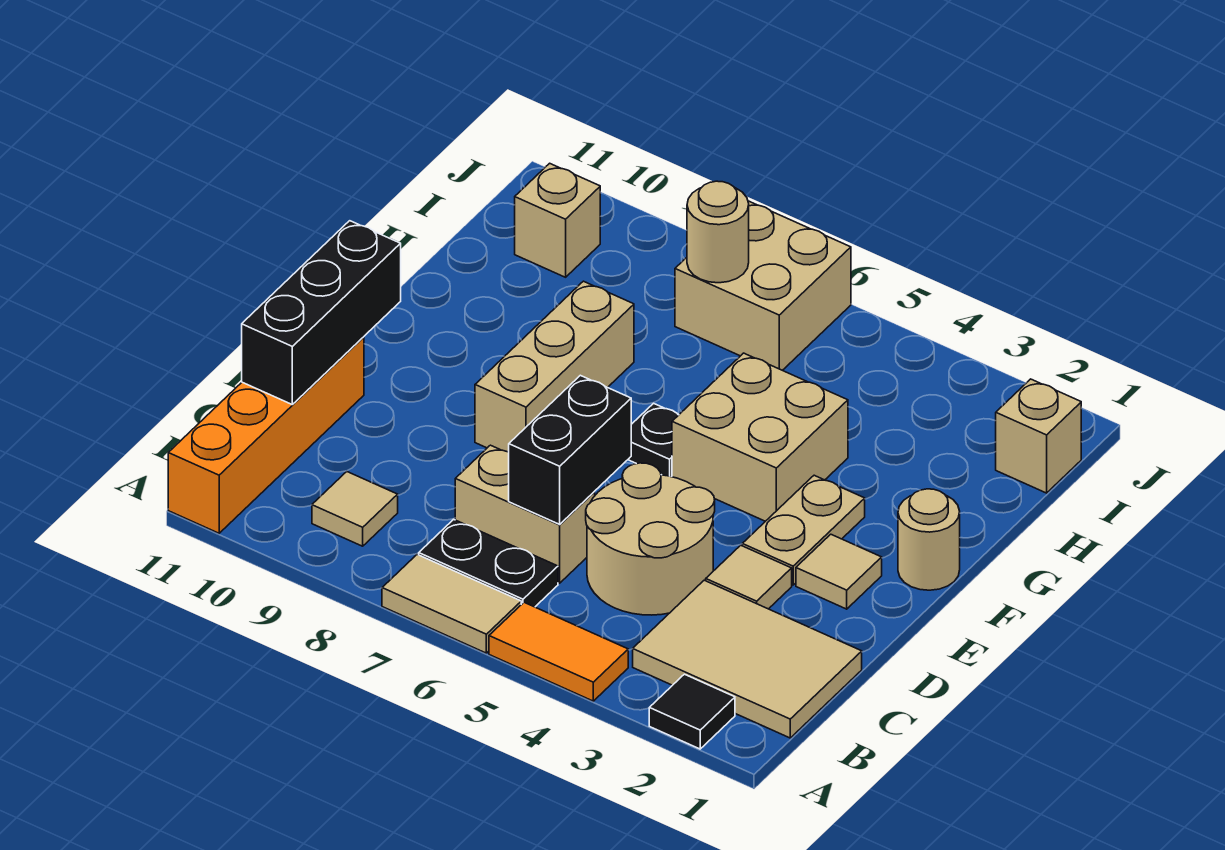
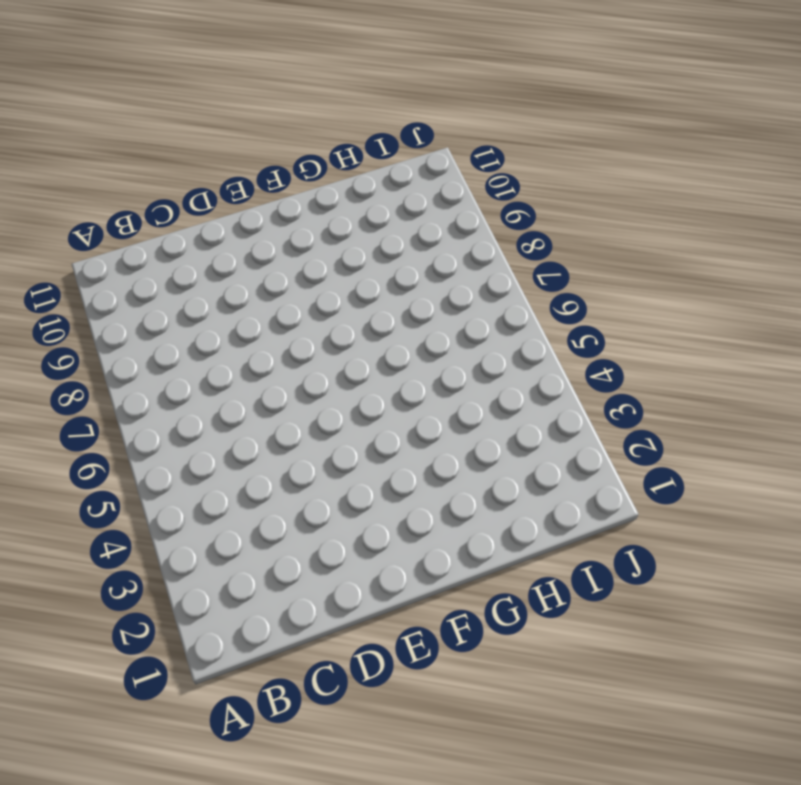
none -> black 1x1 tile [649,674,735,749]
none -> orange 1x2 tile [489,602,628,701]
none -> tan 1x2 tile [382,555,521,653]

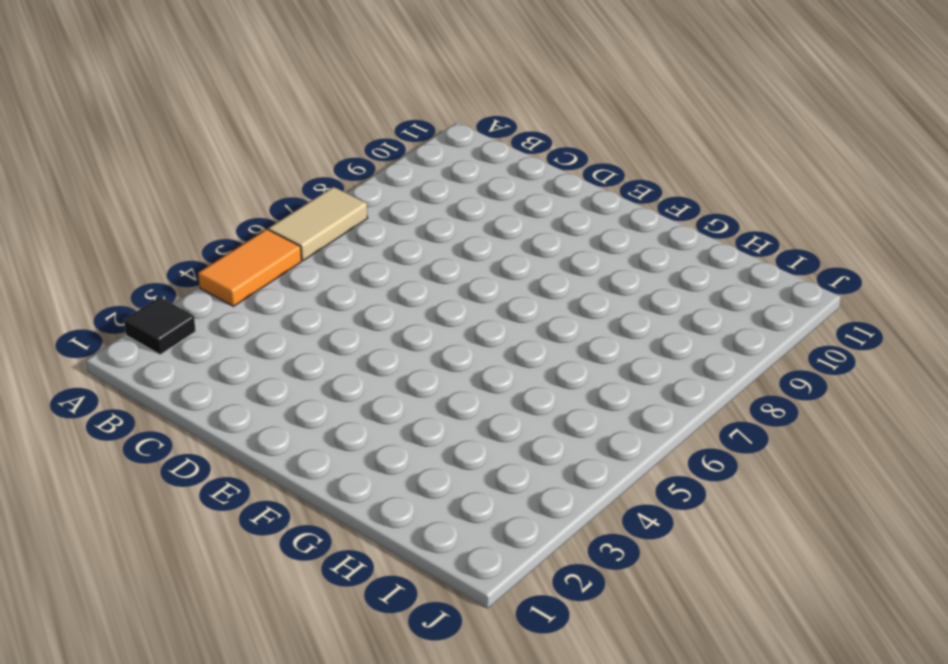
none -> orange 1x4 brick [168,337,364,533]
none -> tan 2x3 tile [633,580,862,738]
none -> black 1x2 plate [419,519,558,607]

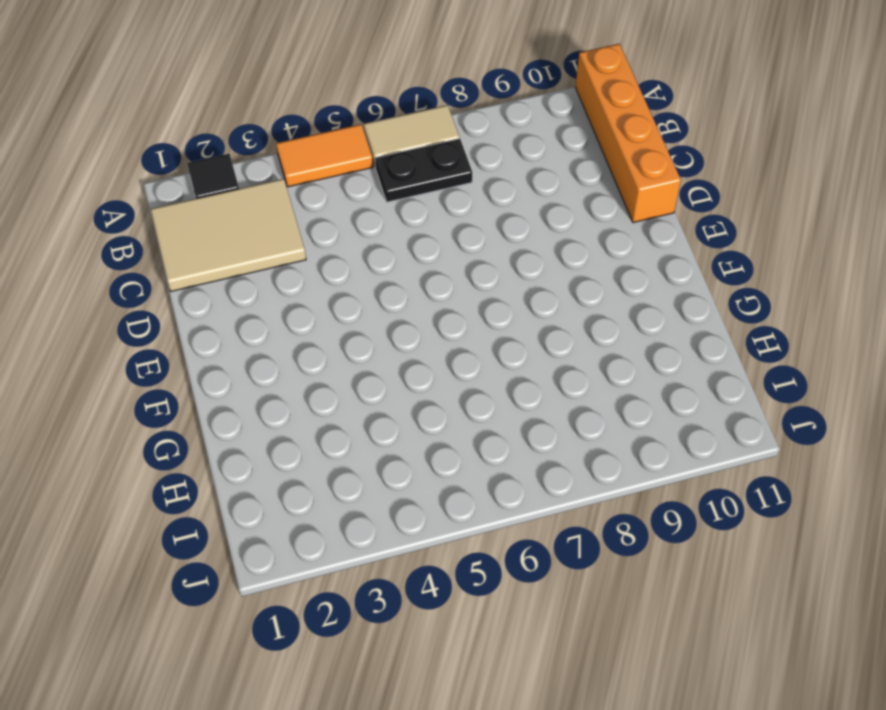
none -> tan 1x1 tile [312,472,398,546]
none -> tan 2x2 round brick [586,463,715,615]
none -> tan 1x2 brick [455,445,595,583]

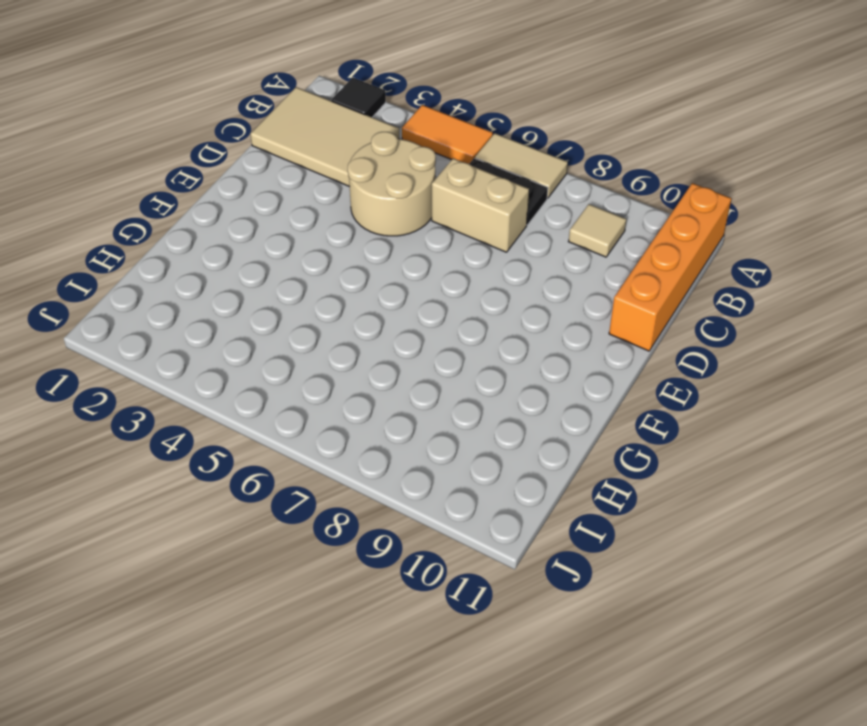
none -> tan 1x1 tile [706,545,792,609]
none -> tan 1x1 tile [796,534,882,609]
none -> tan 1x2 plate [742,475,865,585]

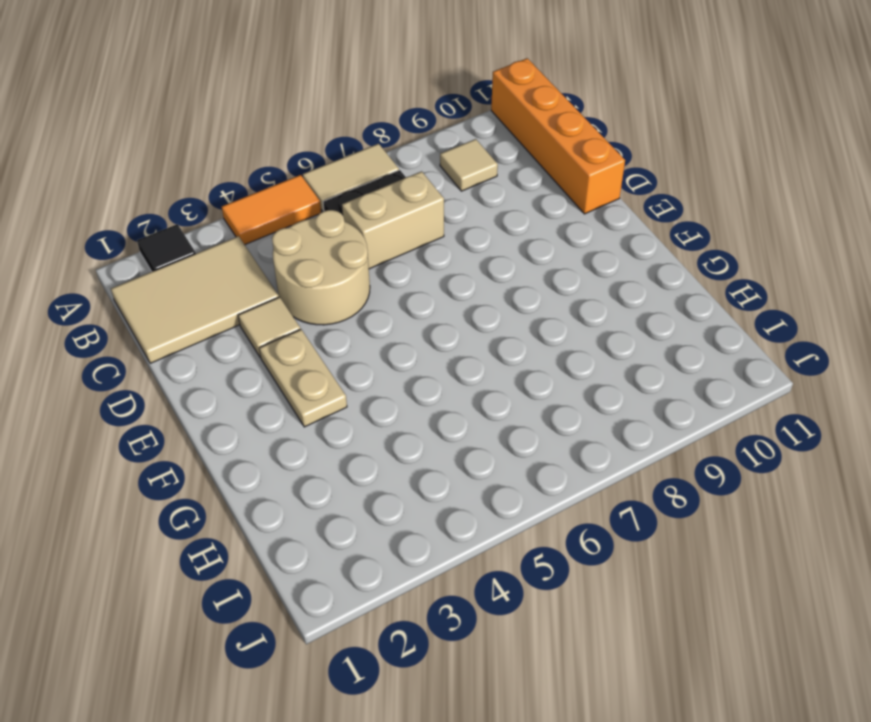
none -> tan 1x1 tile [796,534,882,609]
none -> tan 1x3 brick [475,281,634,452]
none -> tan 1x1 round brick [898,489,960,590]

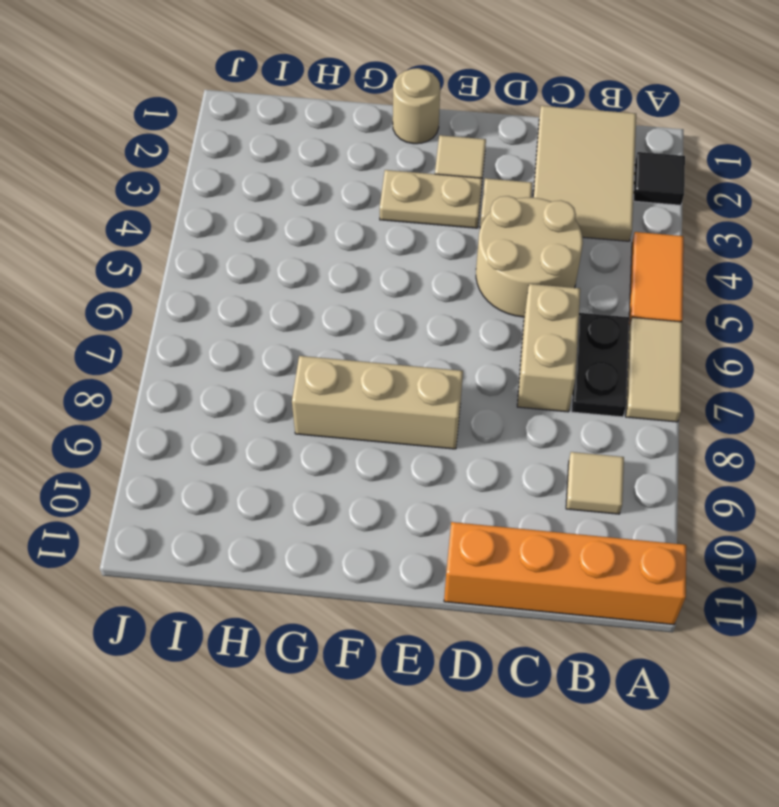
none -> tan 2x2 brick [672,353,848,521]
none -> black 1x1 plate [628,403,679,477]
none -> tan 1x1 brick [996,379,1081,493]

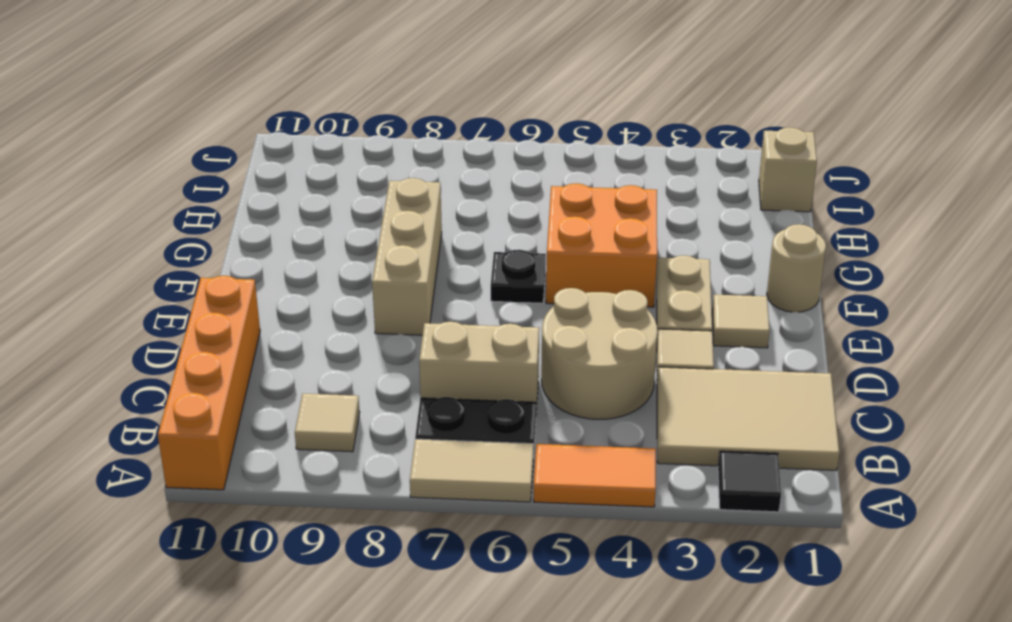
orange 2x2 brick [546,183,657,307] -> tan 2x2 brick [672,353,848,521]
none -> tan 2x2 brick [675,201,851,370]
none -> tan 1x1 brick [515,163,600,277]
none -> black 1x2 brick [509,375,631,524]

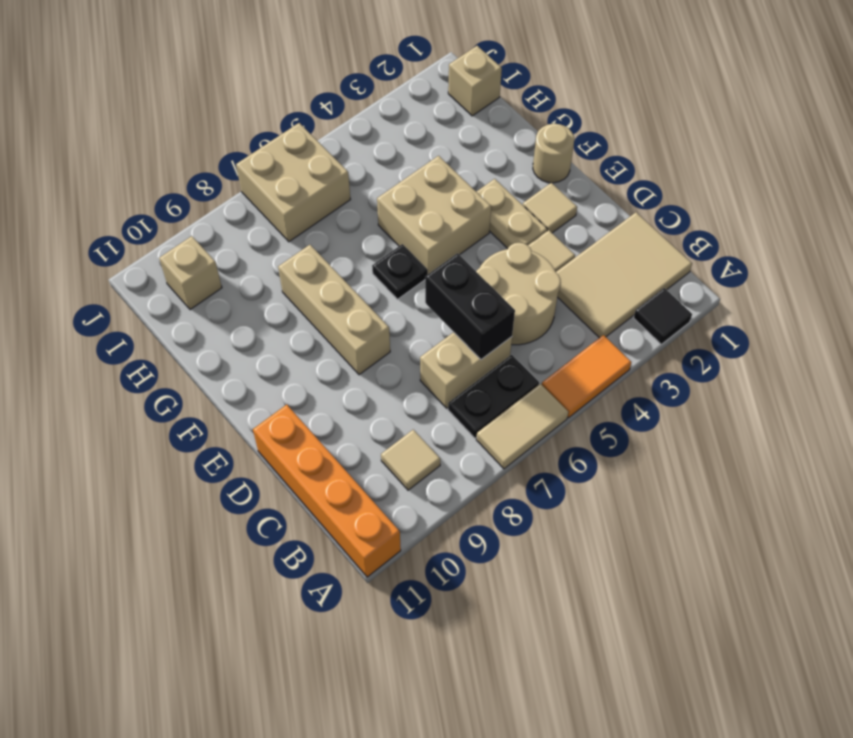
none -> black 1x3 brick [242,221,401,404]
none -> tan 1x1 round brick [687,181,749,283]

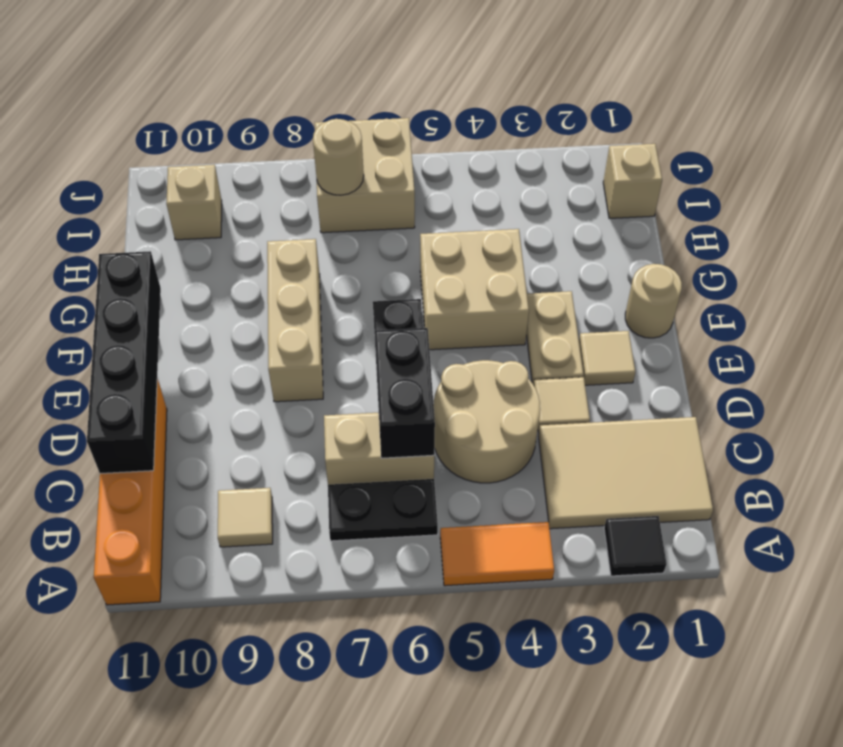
black 1x4 brick [87,251,161,474] -> black 1x3 brick [242,221,401,404]
none -> tan 1x2 tile [382,555,521,653]

